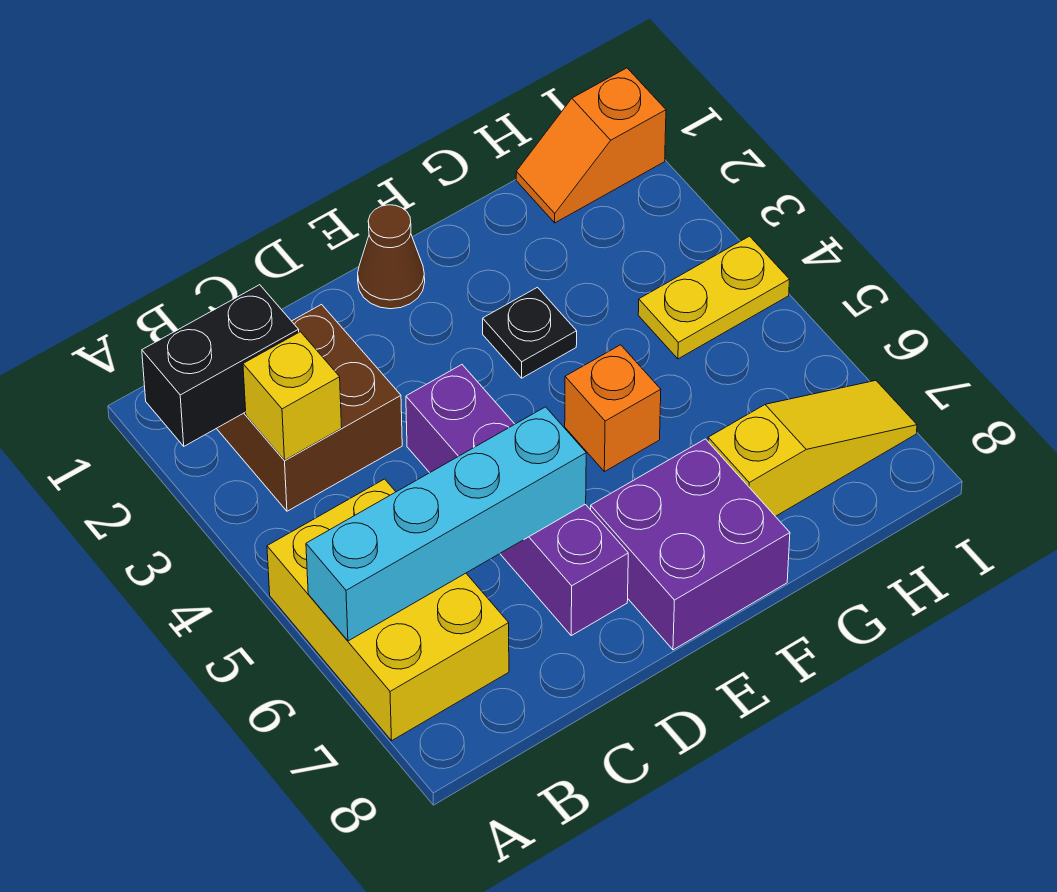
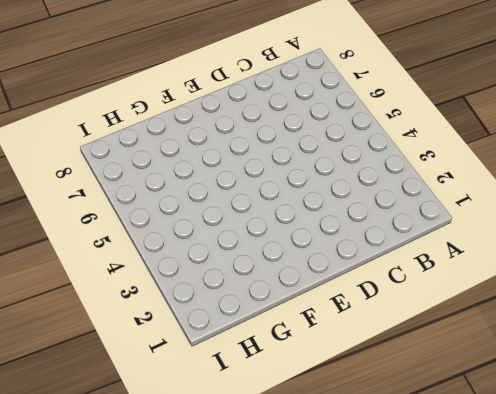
none -> yellow 2x3 brick [267,479,509,741]
none -> brown 2x2 brick [217,305,402,511]
none -> purple 1x4 brick [406,365,628,636]

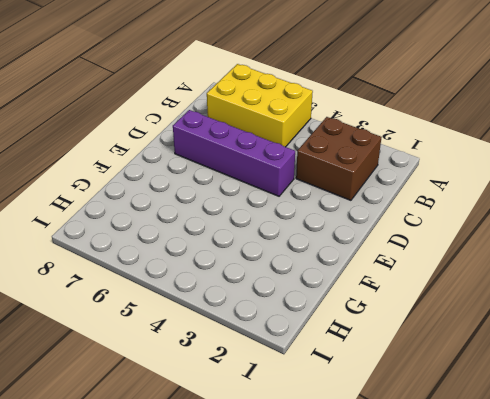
none -> brown 1x1 cone [358,205,425,309]
none -> purple 2x2 brick [591,439,790,650]
none -> black 1x1 plate [483,287,577,378]

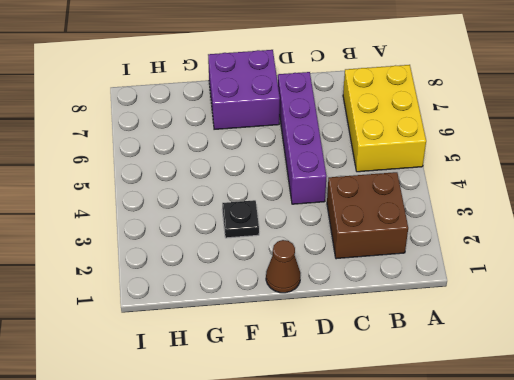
none -> orange 1x1 brick [565,345,661,472]
none -> yellow 1x3 slope [708,381,917,516]
none -> orange 1x2 slope [516,68,666,223]

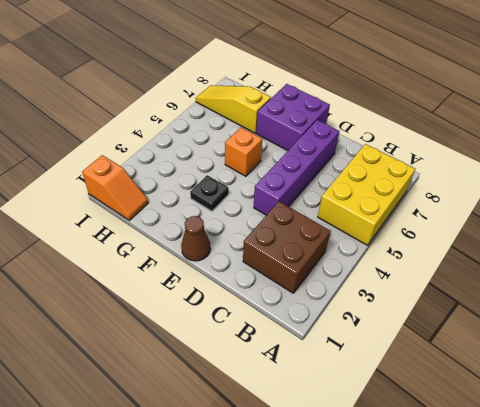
none -> yellow 1x2 plate [638,236,790,359]
none -> black 1x2 brick [142,285,299,446]
none -> cyan 1x4 brick [306,407,586,641]

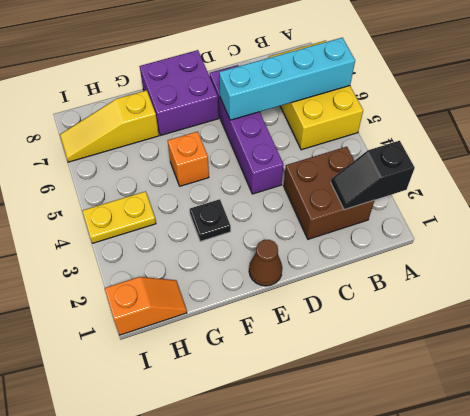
black 1x2 slope [331,141,415,210] -> black 1x2 brick [142,285,299,446]
none -> yellow 1x1 brick [243,332,342,460]

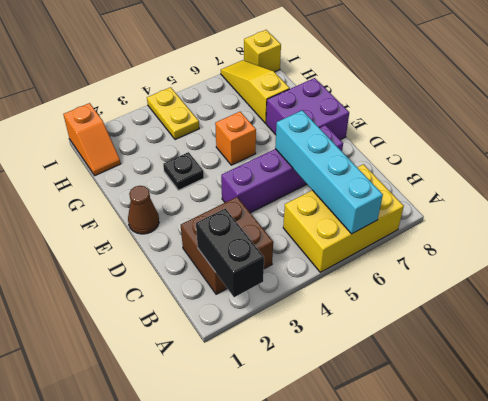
yellow 1x1 brick [244,30,281,72] -> yellow 1x1 brick moved to [243,332,342,460]

